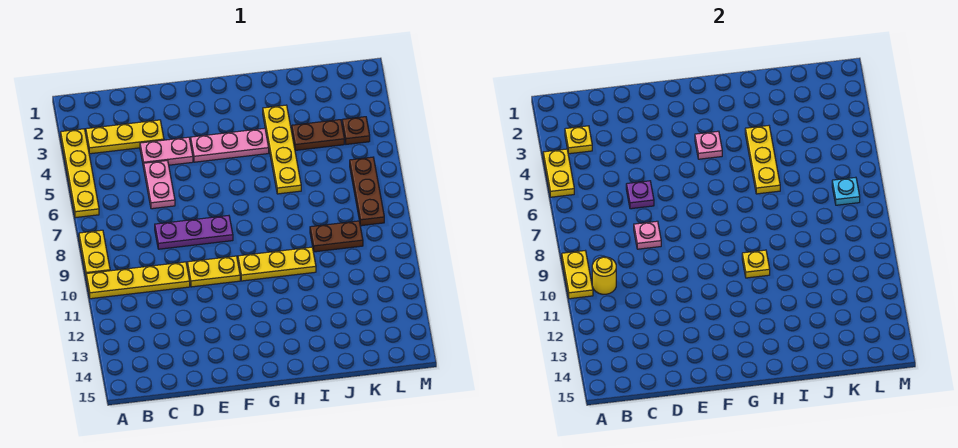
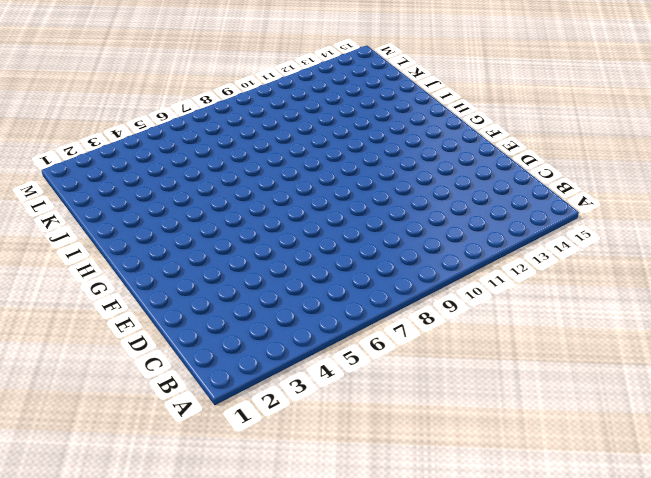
none -> yellow 1x4 plate [61,129,99,218]
none -> yellow 1x2 plate [79,230,110,275]
none -> yellow 1x4 plate [86,262,190,299]

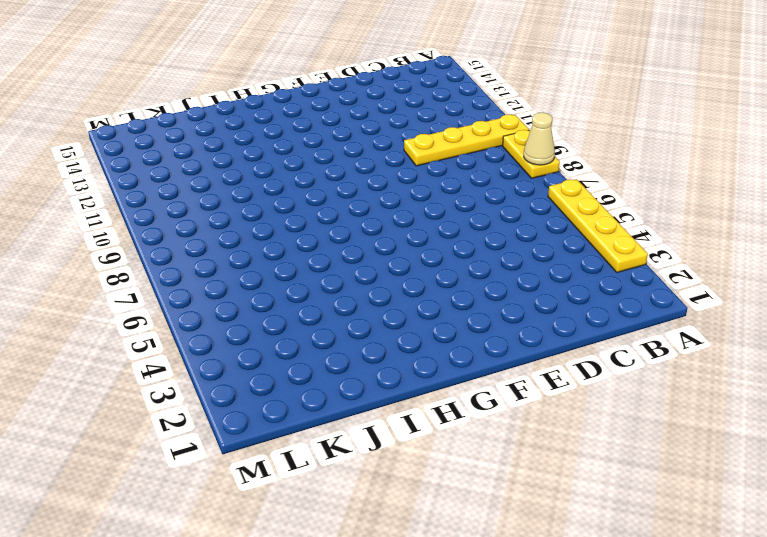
tan 1x1 cone [524,112,555,165] -> none
none -> yellow 1x3 plate [86,120,164,154]
none -> pink 1x2 plate [140,137,193,168]
none -> pink 1x2 plate [144,161,175,209]

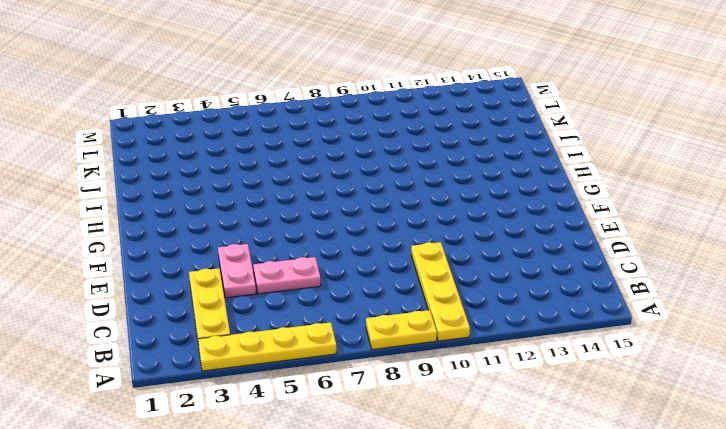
none -> purple 1x3 plate [155,216,233,249]
none -> yellow 1x2 plate [187,256,240,287]
none -> pink 1x3 plate [191,128,269,162]

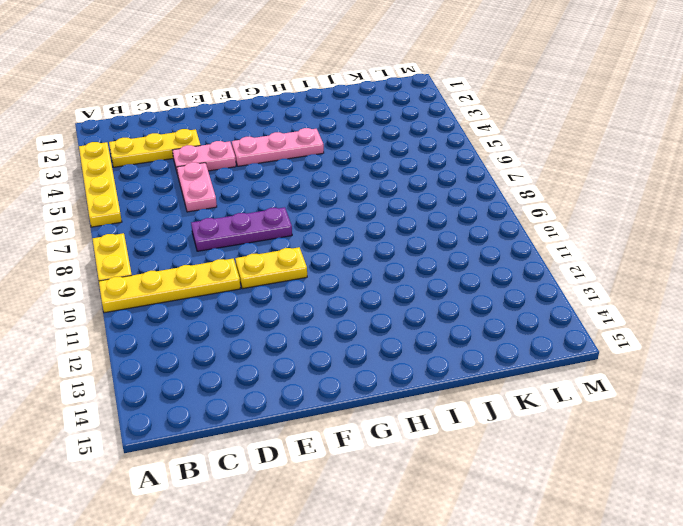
none -> yellow 1x3 plate [238,247,316,281]
none -> yellow 1x4 plate [263,105,301,194]
none -> brown 1x2 plate [292,120,344,150]

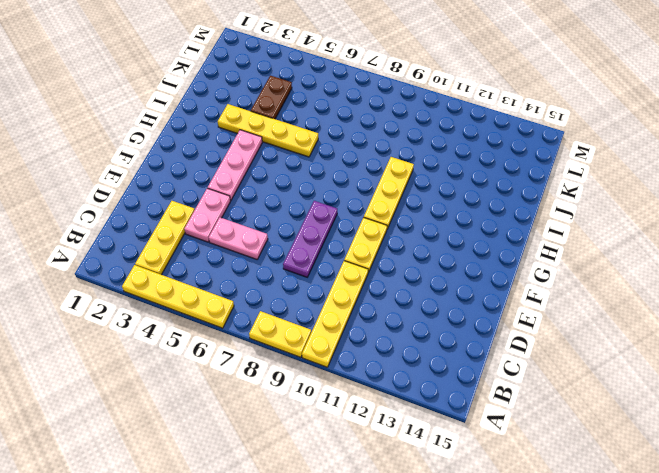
none -> brown 1x2 plate [310,221,363,252]
none -> brown 1x1 plate [342,117,370,144]
none -> brown 1x3 plate [350,157,384,226]

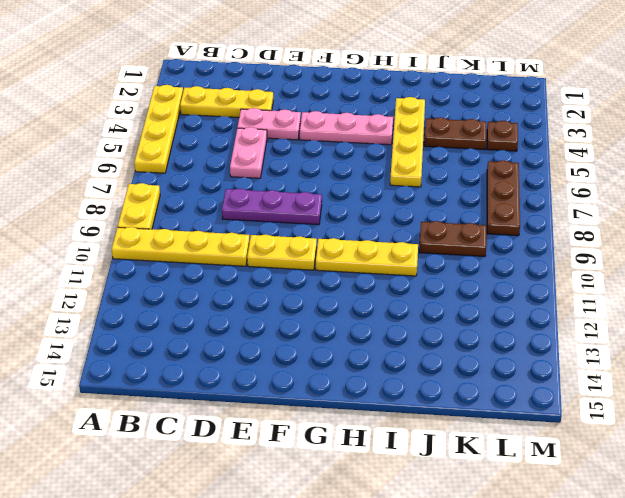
none -> yellow 1x2 plate [543,149,574,197]
none -> yellow 1x2 plate [562,251,593,299]
none -> yellow 1x1 plate [565,126,592,154]

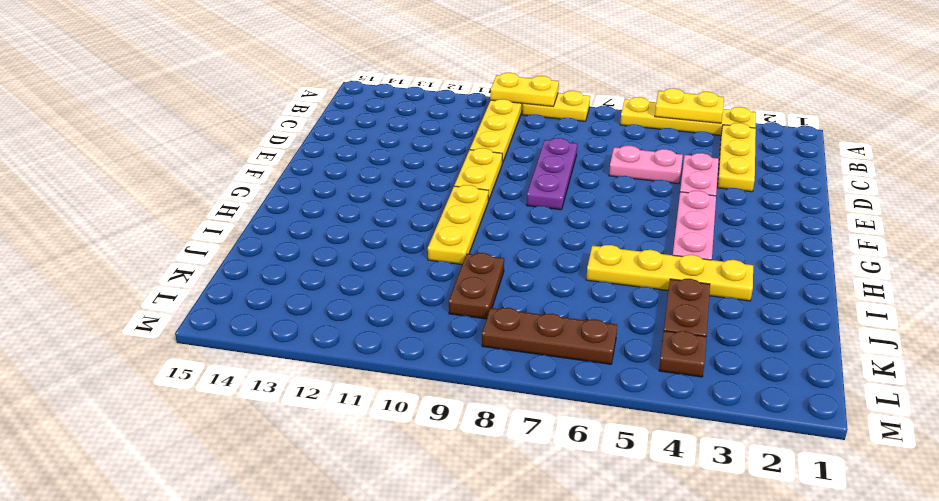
none -> yellow 1x1 plate [565,126,592,154]
none -> yellow 1x1 round brick [592,257,616,294]
none -> purple 1x1 plate [626,181,654,209]

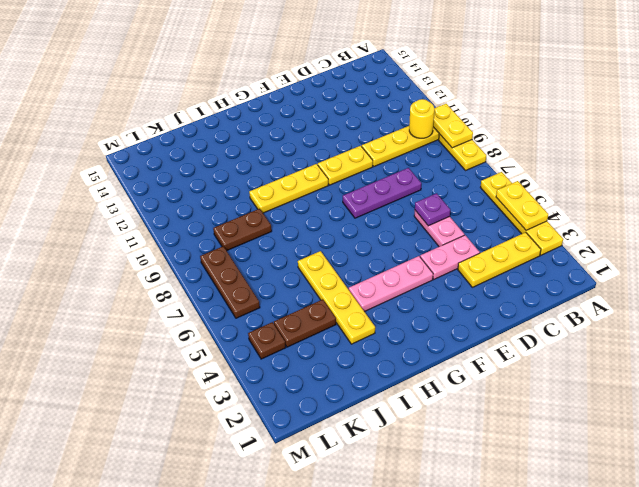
none -> yellow 1x1 plate [565,126,592,154]
none -> pink 1x1 plate [634,221,661,249]
none -> pink 1x1 plate [695,131,722,159]

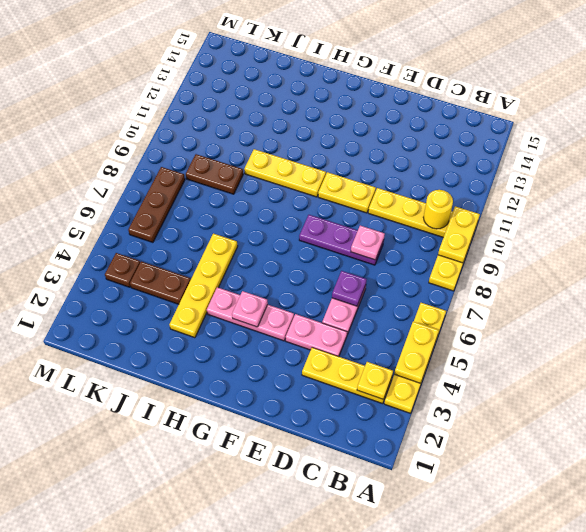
none -> yellow 1x1 plate [742,250,770,278]
none -> yellow 1x3 plate [745,126,780,194]
none -> cyan 1x1 plate [832,177,860,205]

